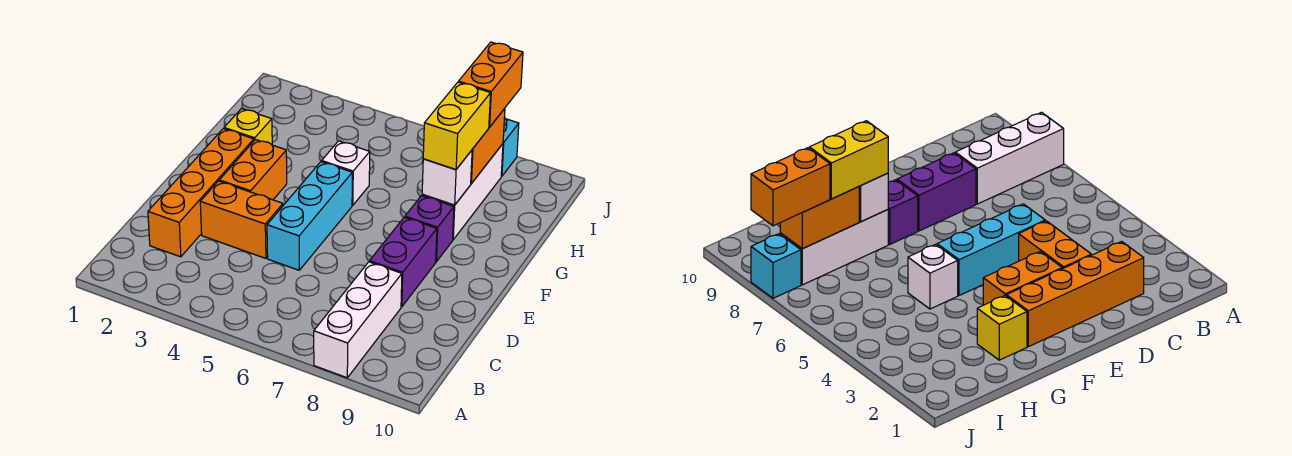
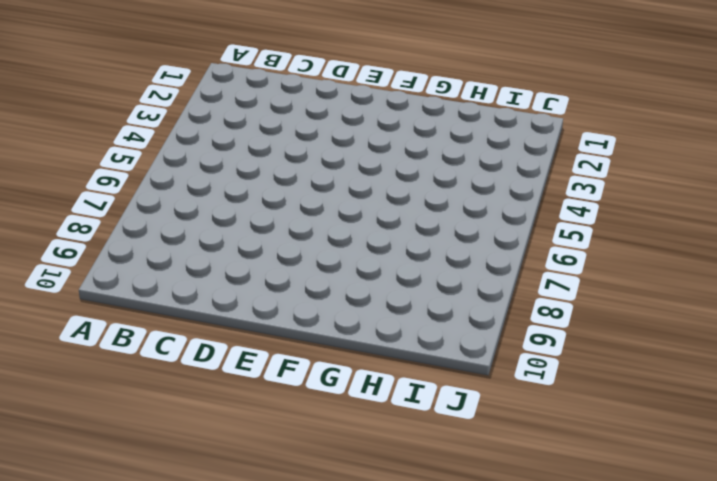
none -> white 1x3 brick [314,262,402,378]
none -> orange 1x4 brick [148,129,254,257]
none -> orange 1x2 brick [200,181,283,258]

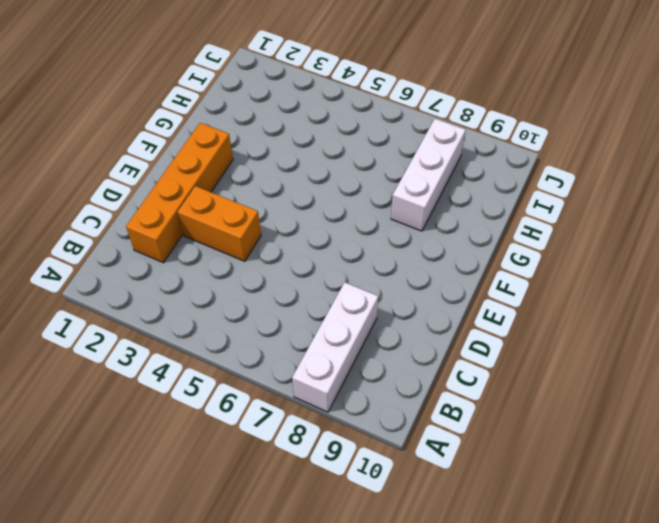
none -> cyan 1x3 brick [267,162,352,270]
none -> purple 1x2 brick [370,217,437,307]
none -> orange 1x2 brick [219,140,287,200]

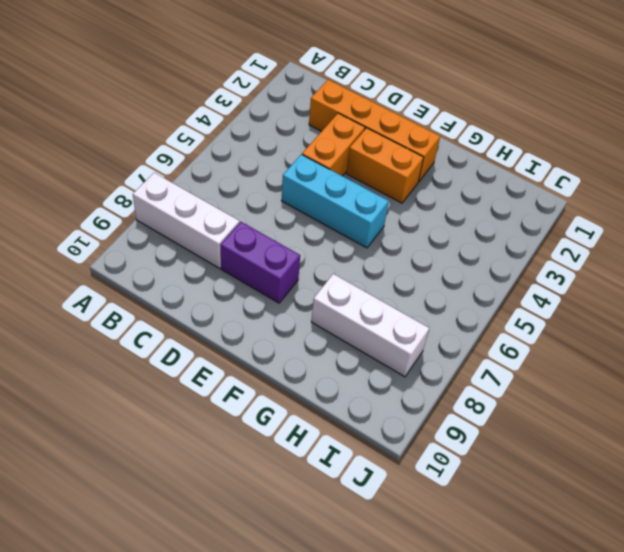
none -> purple 1x1 brick [405,196,454,262]
none -> yellow 1x1 brick [224,109,272,144]
none -> white 1x1 brick [322,141,370,205]

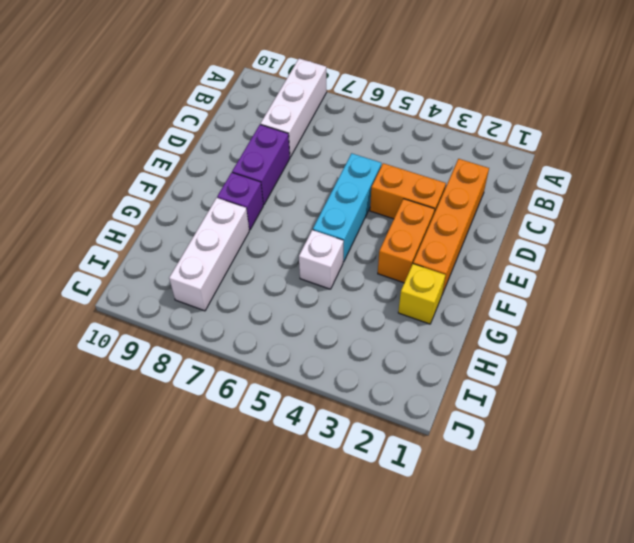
none -> cyan 1x1 brick [501,118,519,176]
none -> white 1x1 brick [422,150,472,205]
none -> orange 1x2 brick [471,109,505,184]

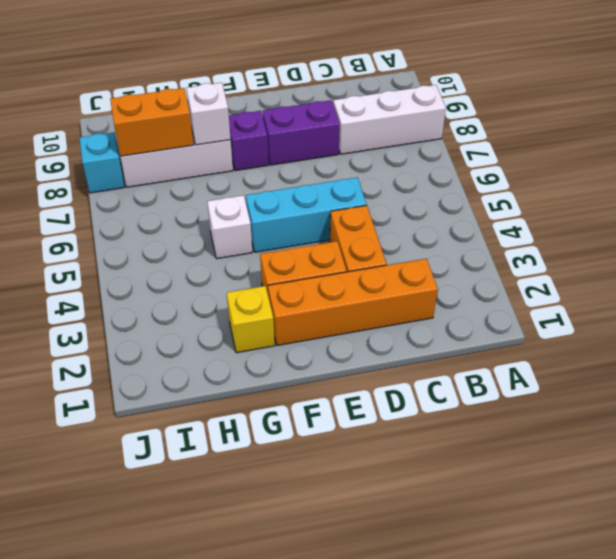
none -> yellow 1x2 brick [423,82,491,170]
none -> orange 1x2 brick [459,42,523,127]

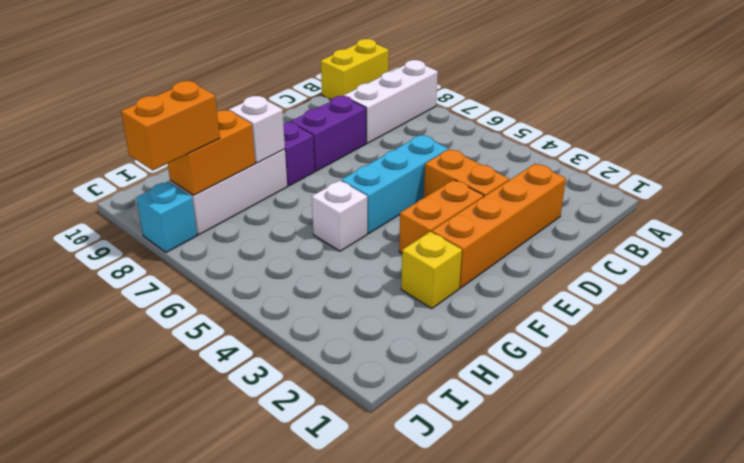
yellow 1x2 brick [321,39,389,100] -> yellow 1x2 brick moved to [423,82,491,170]

